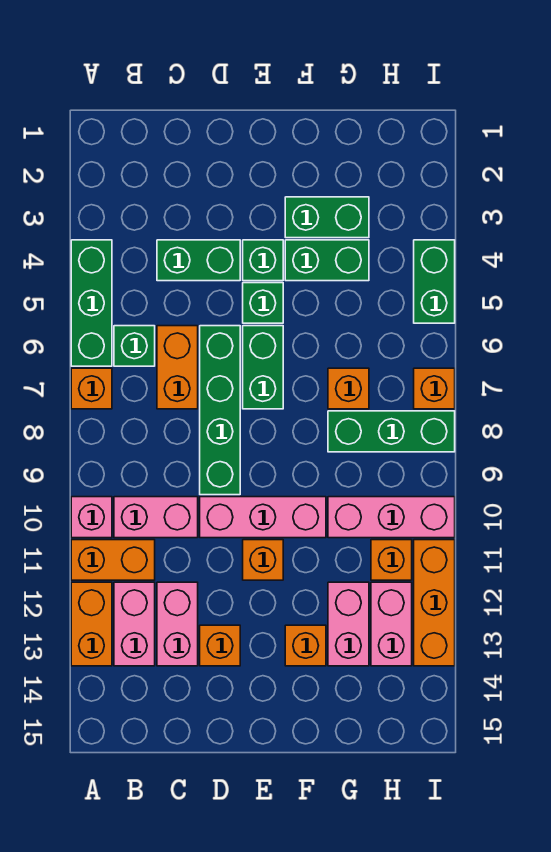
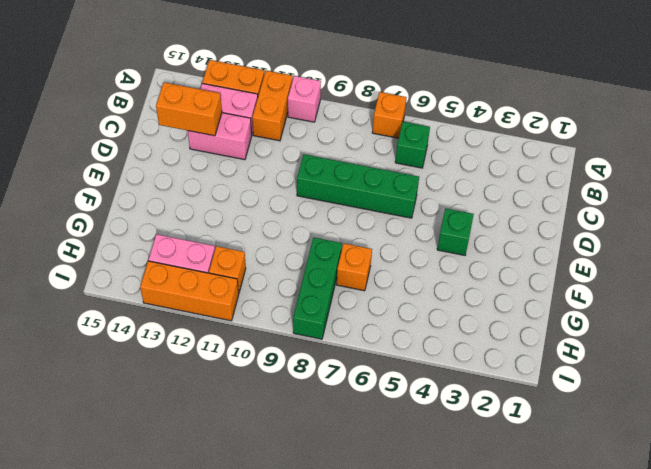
orange 1x2 brick [156,82,222,136] -> orange 1x2 brick moved to [157,326,198,409]
none -> green 1x3 brick [71,240,112,366]
none -> pink 1x2 brick [114,497,198,538]
none -> green 1x2 brick [157,240,240,281]
none -> pink 1x3 brick [200,497,326,538]

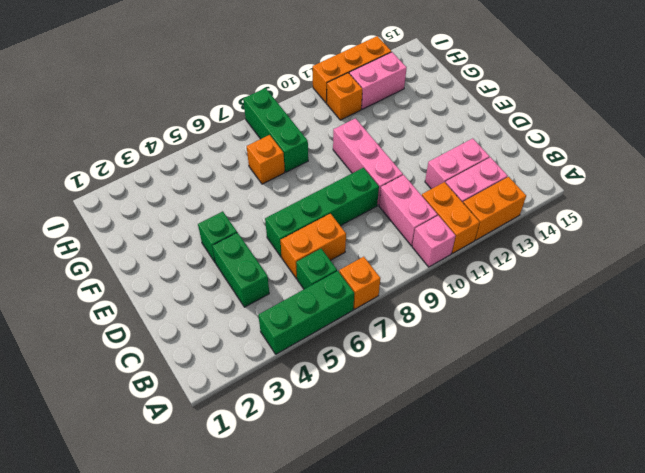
none -> orange 1x1 brick [200,625,240,666]
none -> green 1x1 brick [243,283,283,323]
none -> green 1x2 brick [243,326,283,409]
none -> orange 1x1 brick [243,540,283,580]

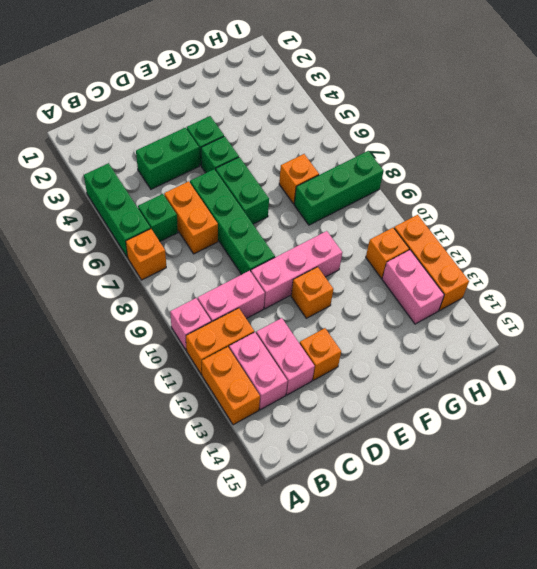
none -> green 1x2 brick [285,197,369,238]
none -> green 1x2 brick [285,240,369,281]
none -> orange 1x1 brick [285,625,326,666]
none -> pink 1x3 brick [328,497,455,538]

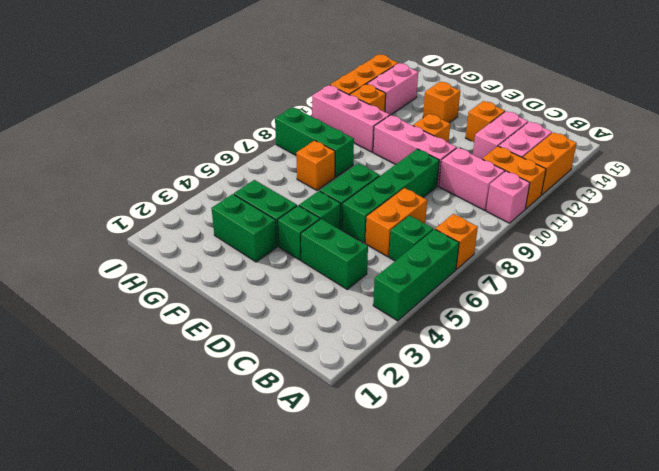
none -> pink 1x2 brick [328,582,369,666]
none -> green 1x2 brick [414,240,455,323]
none -> orange 1x1 brick [414,368,455,409]

